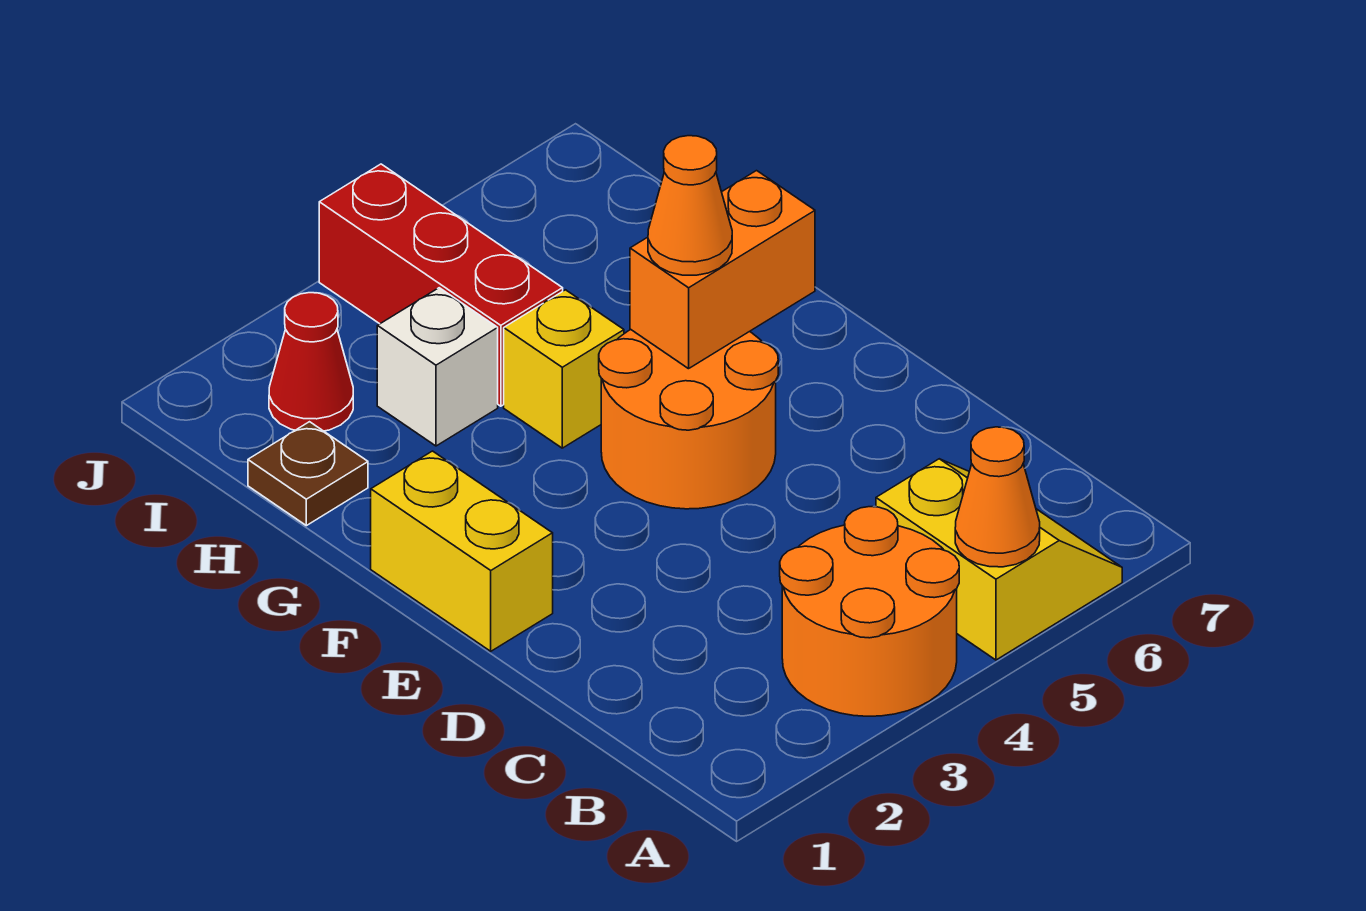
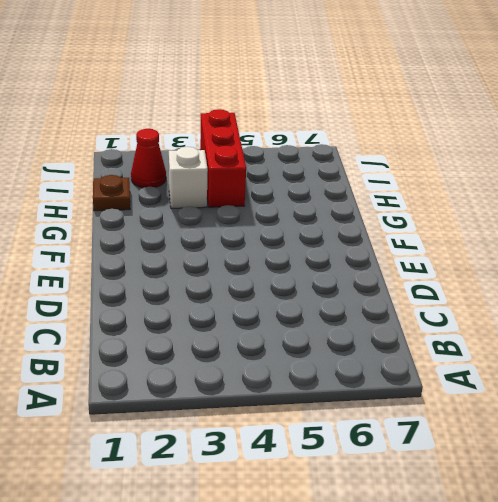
none -> orange 2x2 round brick [780,507,959,716]
none -> yellow 2x2 slope [876,459,1122,660]
none -> yellow 1x2 brick [371,451,553,651]

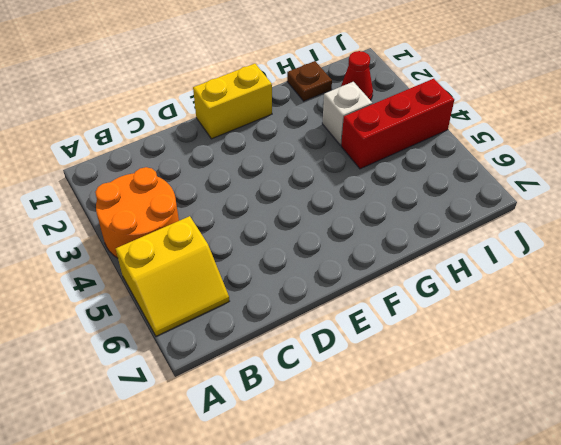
none -> orange 2x2 round brick [599,329,778,509]
none -> yellow 1x1 brick [504,290,624,448]
none -> orange 1x1 cone [955,427,1040,567]

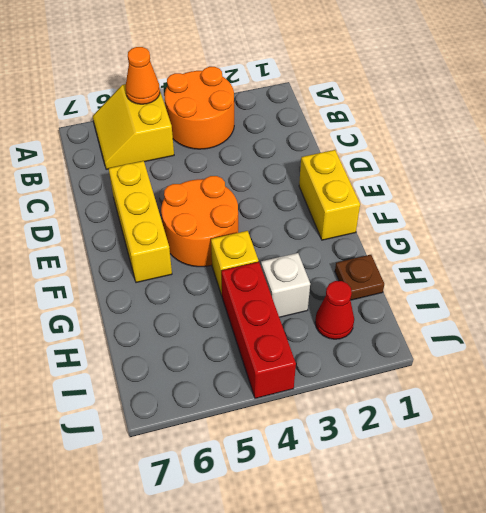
yellow 1x3 brick [108,161,172,283] -> none
none -> orange 1x2 brick [630,171,815,369]
none -> orange 1x1 cone [648,136,732,275]

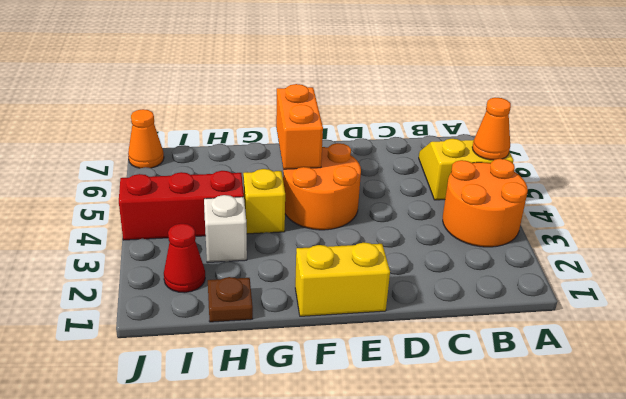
orange 1x1 cone [128,109,164,168] -> orange 1x1 cone moved to [648,136,732,275]

